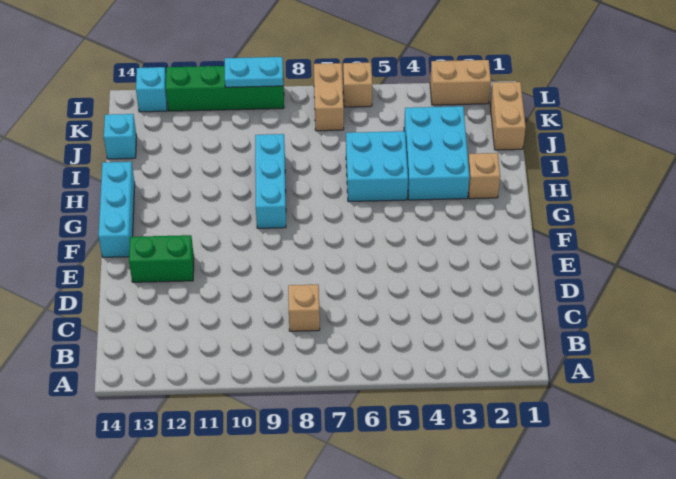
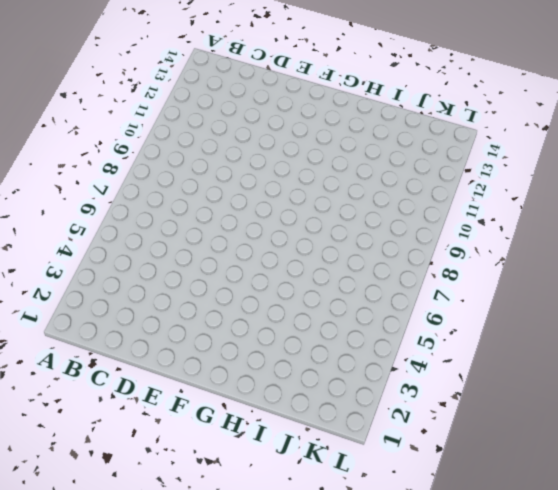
none -> tan 1x1 brick [288,285,320,331]
none -> green 1x2 brick [129,235,194,282]
none -> cyan 1x3 brick [99,162,135,257]

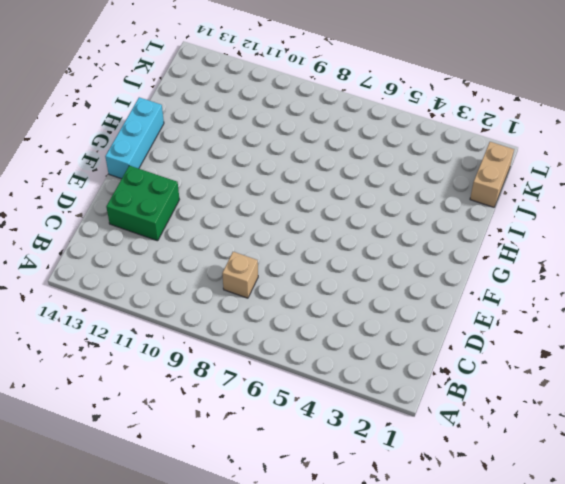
green 2x2 brick [106,166,179,241] -> green 1x2 brick [129,235,194,282]
none -> cyan 1x3 brick [255,134,286,228]
none -> tan 1x1 brick [468,153,500,199]
none -> cyan 2x3 brick [404,106,470,200]

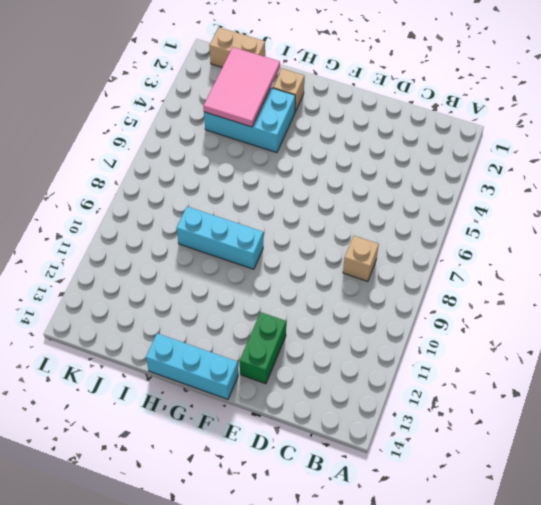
pink 2x3 tile [203,47,280,127] -> none
none -> cyan 2x2 brick [346,131,408,202]
none -> cyan 1x1 brick [104,114,137,159]
none -> tan 1x2 brick [314,63,344,131]

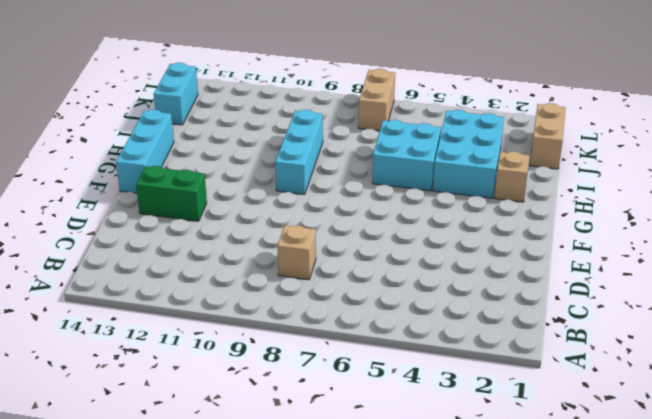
cyan 1x2 brick [154,63,198,125] -> cyan 1x1 brick [104,114,137,159]
none -> tan 1x2 brick [430,60,491,105]
none -> tan 1x1 brick [343,63,372,107]
none -> green 1x4 brick [166,66,284,111]

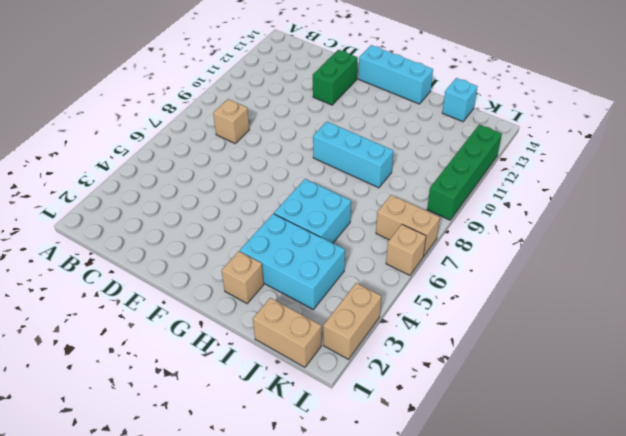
none -> cyan 1x1 brick [136,67,167,112]
none -> cyan 1x2 plate [225,57,283,87]

